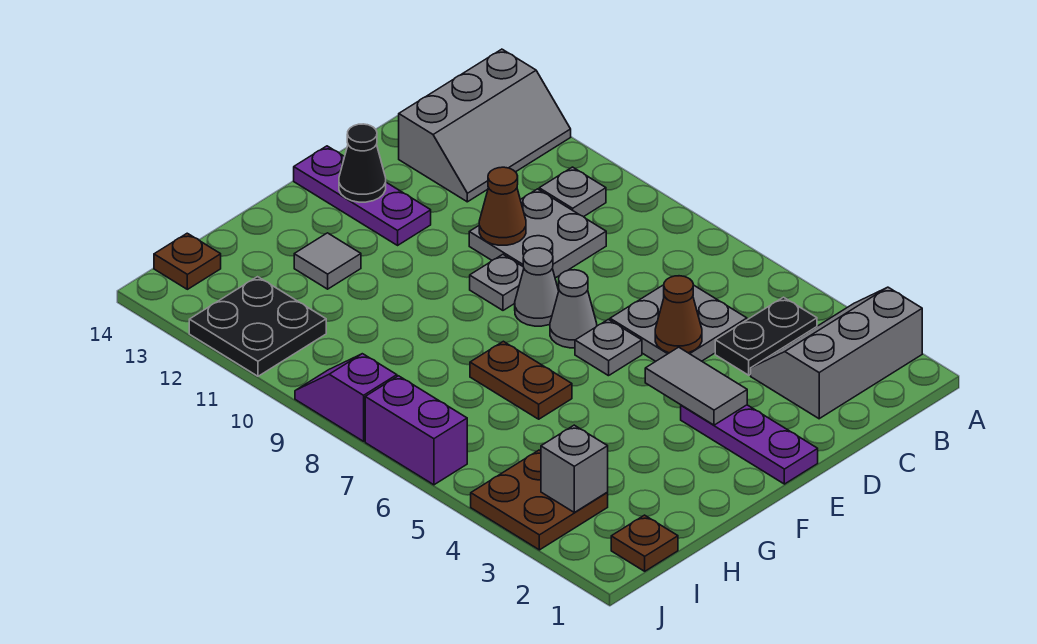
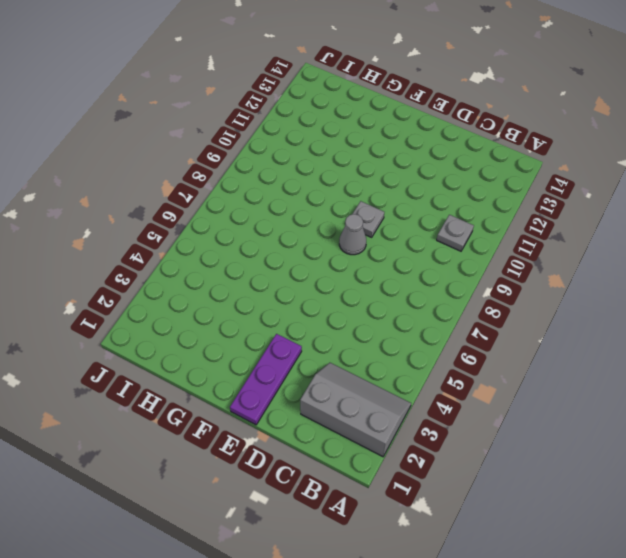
none -> grey 2x3 slope [399,49,571,202]
none -> black 1x2 plate [715,297,817,375]
none -> grey 2x2 plate [610,285,747,361]

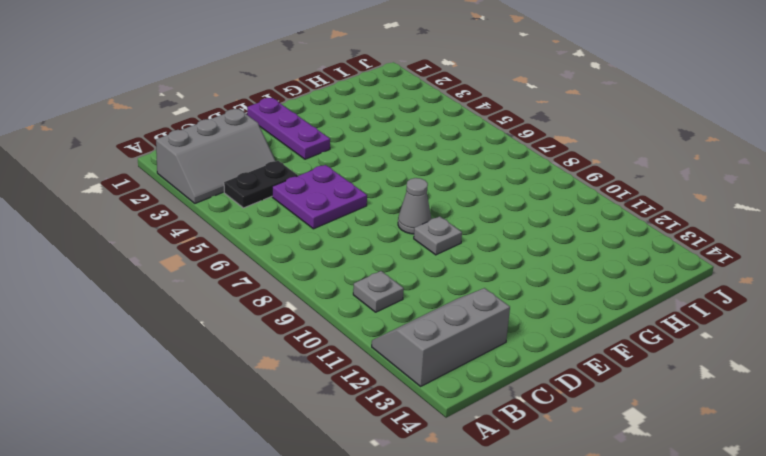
purple 2x2 plate [272,165,367,229] -> grey 2x2 plate [610,285,747,361]
none -> grey 2x2 plate [469,189,606,278]
none -> grey 1x1 plate [575,319,642,376]
none -> grey 1x1 cone [550,270,597,348]

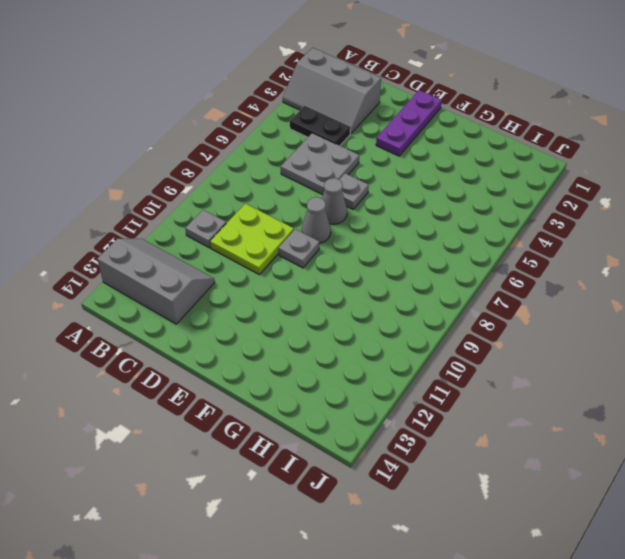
lime 2x2 plate [210,204,294,274] -> grey 2x2 plate [469,189,606,278]
none -> purple 1x3 plate [294,146,431,245]
none -> brown 1x2 plate [470,341,572,419]
none -> grey 1x1 tile [294,233,361,289]

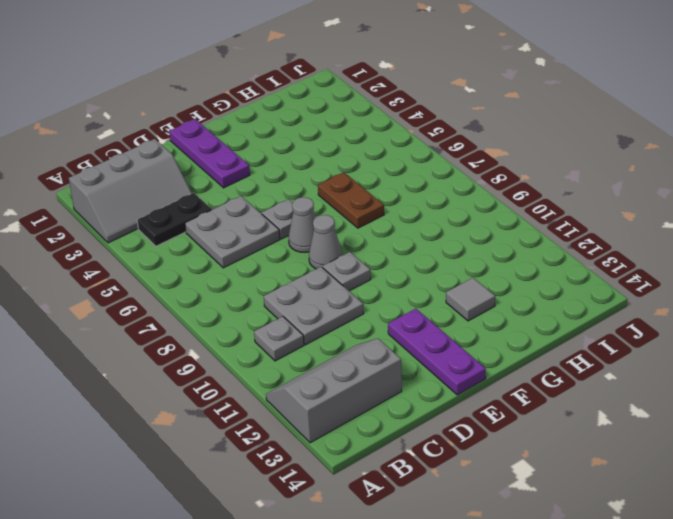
none -> brown 1x1 plate [611,515,678,571]
none -> brown 2x2 plate [471,450,608,550]
none -> black 2x2 plate [189,277,326,376]

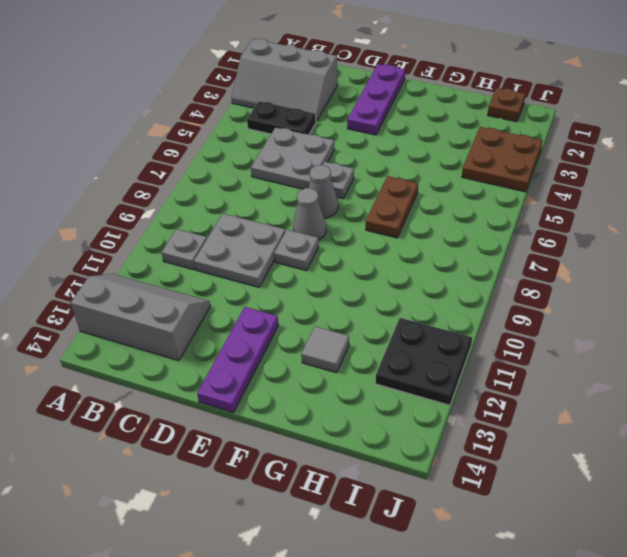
none -> brown 1x1 plate [154,233,221,289]
none -> purple 1x2 brick [365,376,467,485]
none -> purple 1x2 slope [295,354,397,441]

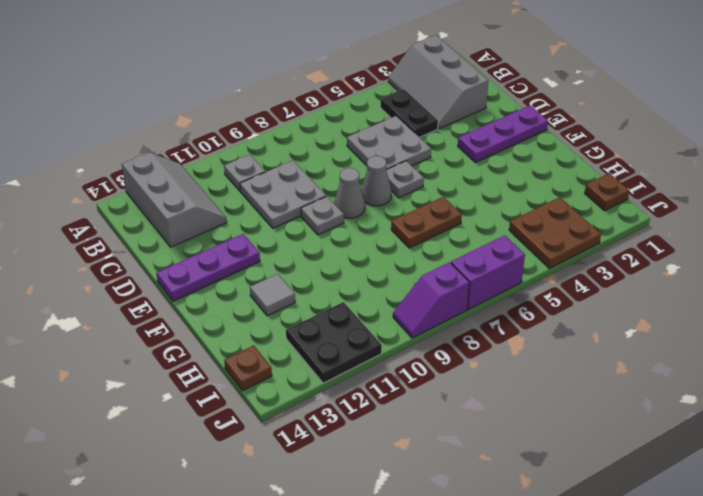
none -> brown 1x1 cone [655,276,702,353]
none -> brown 1x1 cone [479,167,526,245]
none -> grey 1x2 tile [645,347,747,425]

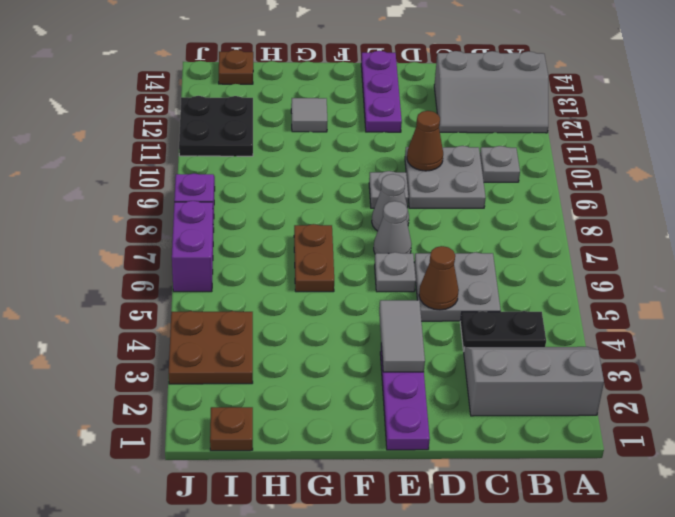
none -> black 1x1 cone [339,124,386,202]
none -> grey 1x1 brick [541,425,608,512]

